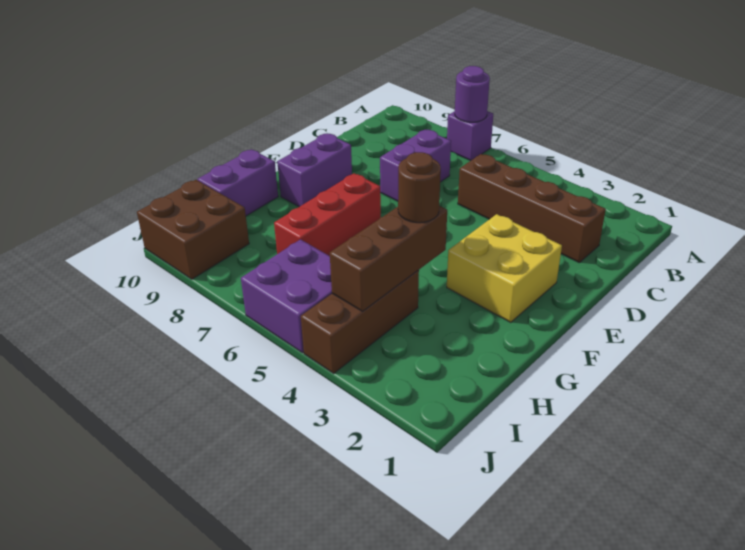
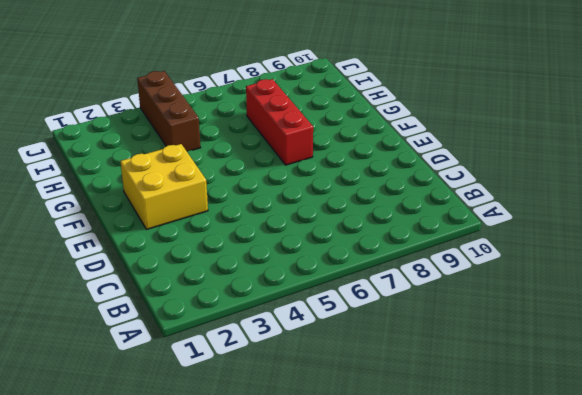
none -> purple 1x1 brick [447,111,493,161]
none -> brown 1x4 brick [458,154,606,262]
none -> purple 1x2 brick [380,129,451,201]

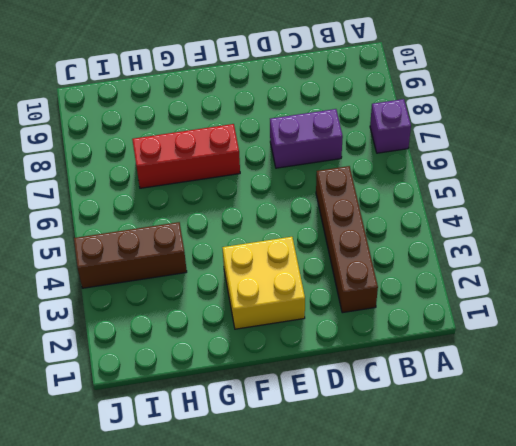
none -> purple 1x2 brick [277,134,352,207]
none -> purple 1x2 brick [198,149,278,216]
none -> purple 2x2 brick [241,239,332,353]

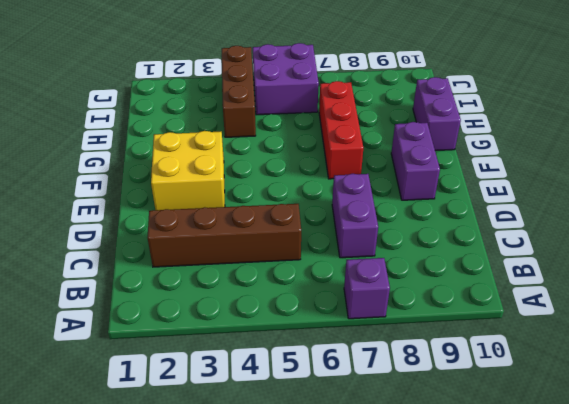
none -> brown 2x2 brick [137,180,249,279]
none -> purple 1x1 round brick [455,66,490,122]
none -> brown 1x3 brick [330,206,447,311]

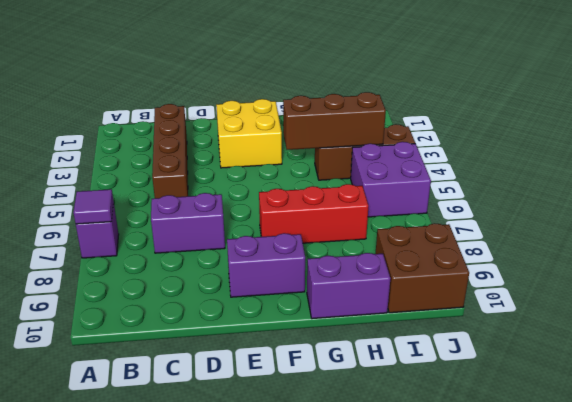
purple 1x1 tile [73,189,113,224] -> purple 1x1 round brick [455,66,490,122]
none -> brown 1x1 round brick [398,152,441,223]

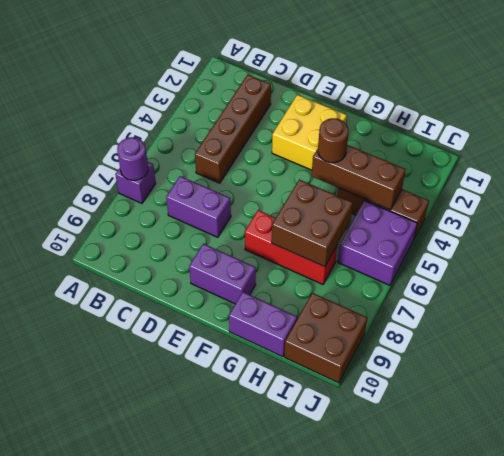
brown 2x2 brick [272,180,353,267] -> none

